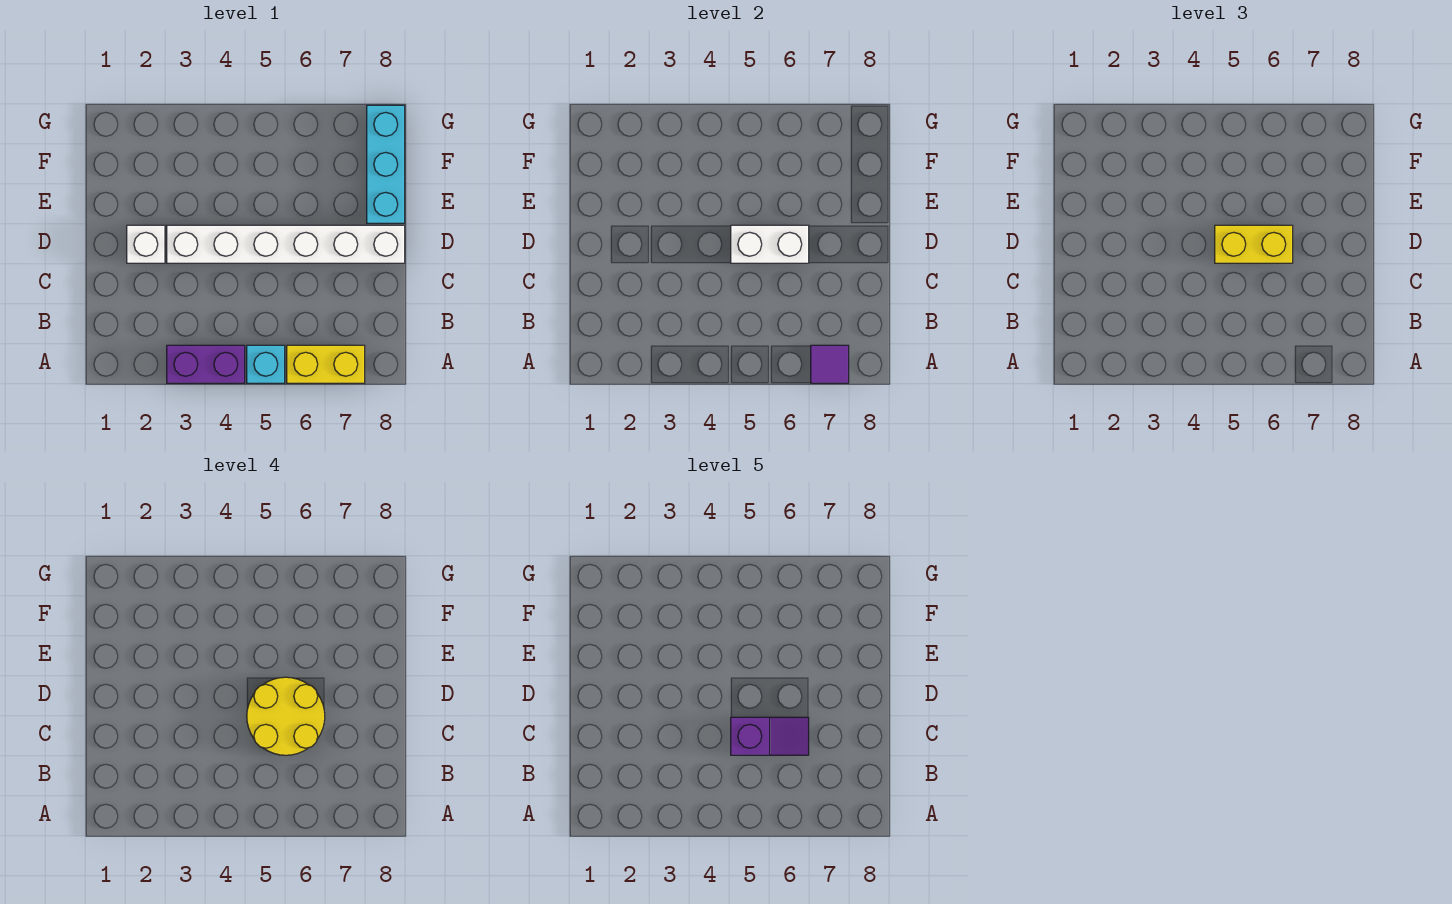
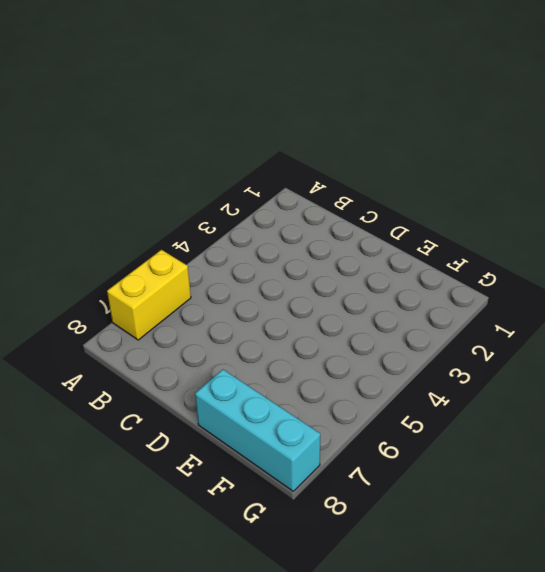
none -> purple 1x2 brick [167,345,245,383]
none -> cyan 1x1 brick [247,345,285,383]

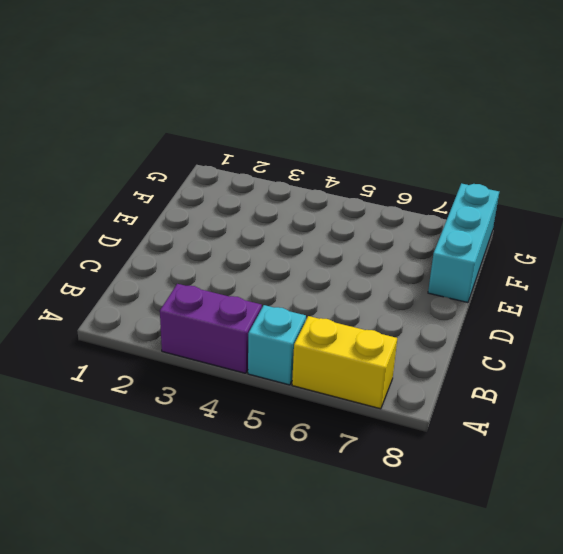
none -> white 1x1 brick [127,225,165,263]
none -> white 1x6 brick [167,225,405,263]

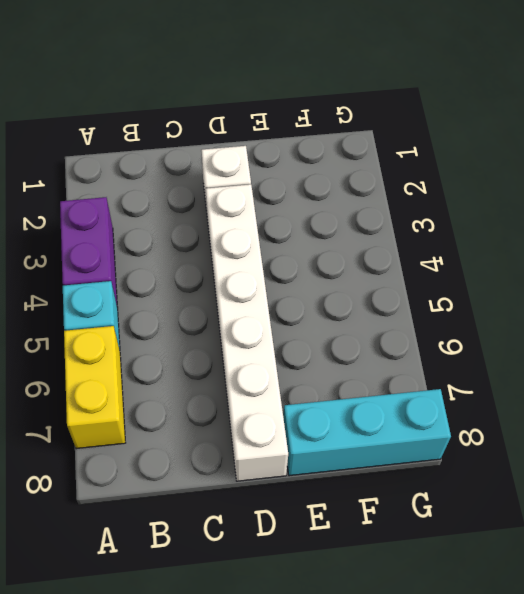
none -> purple 1x1 tile [811,345,849,383]
none -> white 1x2 brick [731,225,809,263]

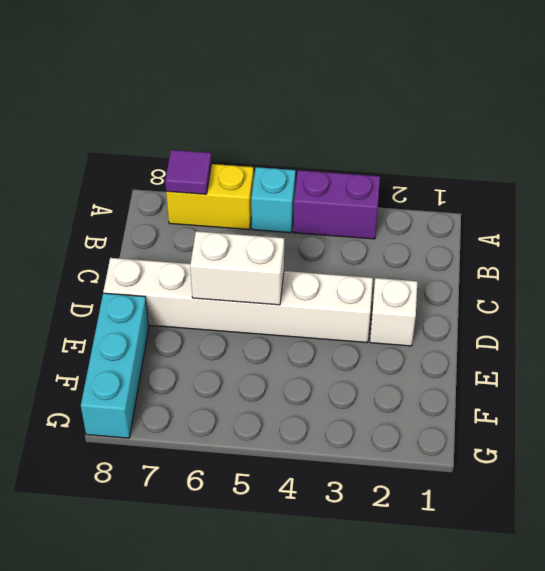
none -> yellow 1x2 brick [1215,225,1293,263]
none -> yellow 2x2 round brick [247,677,325,755]

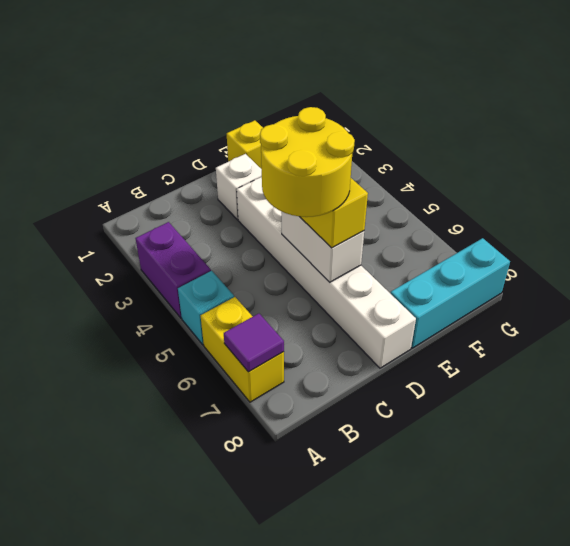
yellow 1x1 brick [227,120,263,169] -> none
none -> purple 1x2 slope [731,717,809,755]

